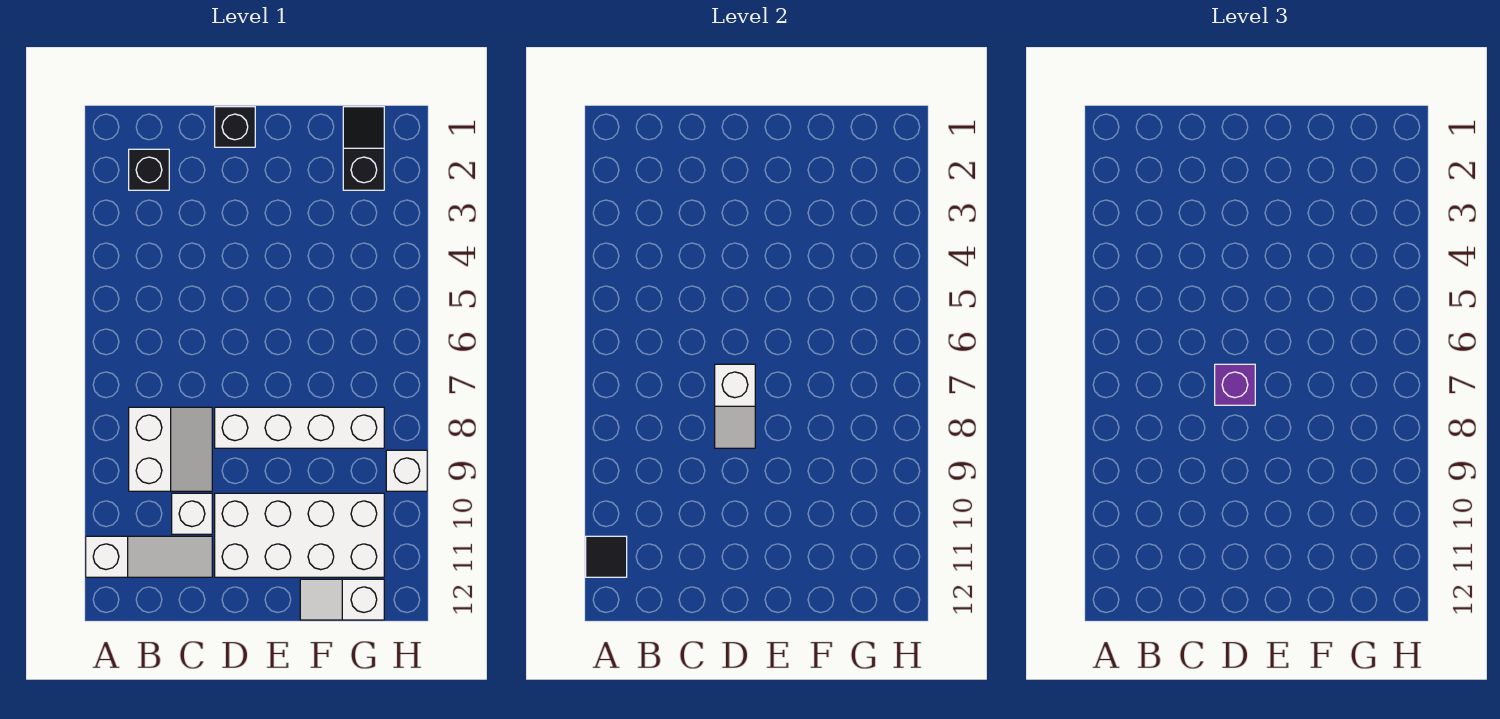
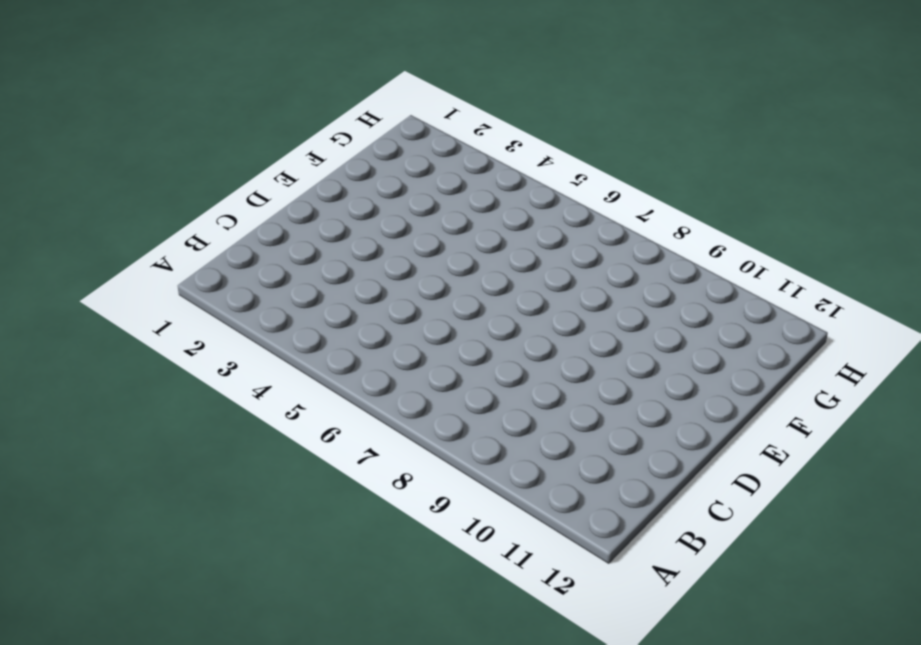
none -> white 1x3 slope [86,536,212,577]
none -> black 1x1 brick [129,149,169,190]
none -> white 2x2 slope [129,407,212,491]

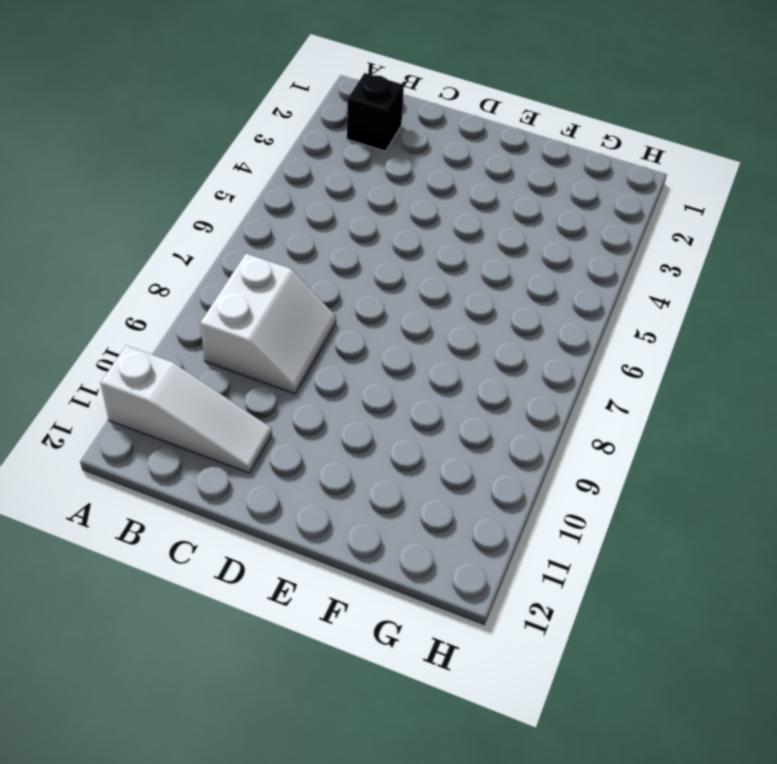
none -> white 1x1 brick [172,493,212,534]
none -> black 1x1 brick [215,107,255,147]
none -> white 1x4 brick [215,407,384,448]

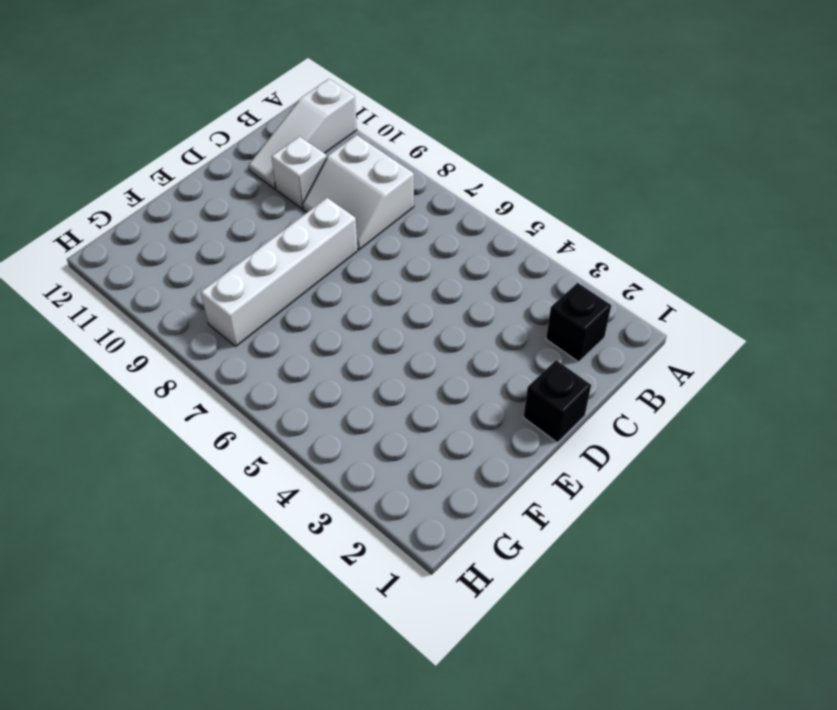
none -> white 2x4 brick [215,493,384,577]
none -> white 1x2 slope [300,579,384,620]
none -> black 1x2 slope [343,107,384,190]

